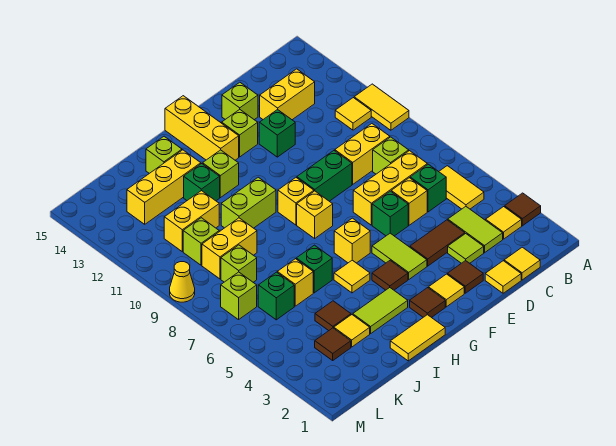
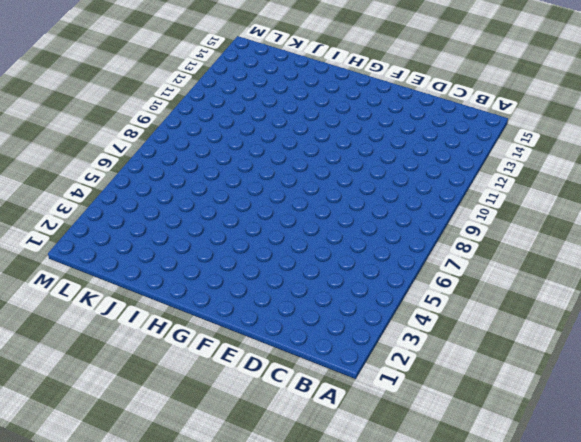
none -> brown 1x1 tile [505,193,541,226]
none -> yellow 1x2 tile [354,84,409,130]
none -> yellow 1x1 tile [486,207,522,239]
none -> yellow 1x2 tile [439,166,484,209]

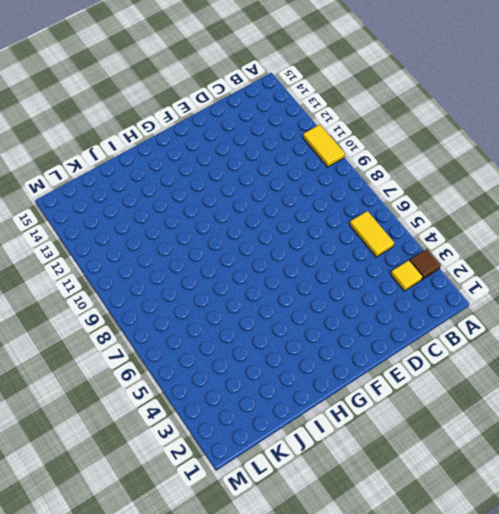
none -> yellow 1x1 tile [335,98,371,130]
none -> yellow 1x1 tile [504,247,540,280]
none -> lime 1x2 tile [448,207,503,253]
none -> green 1x1 brick [410,164,446,212]

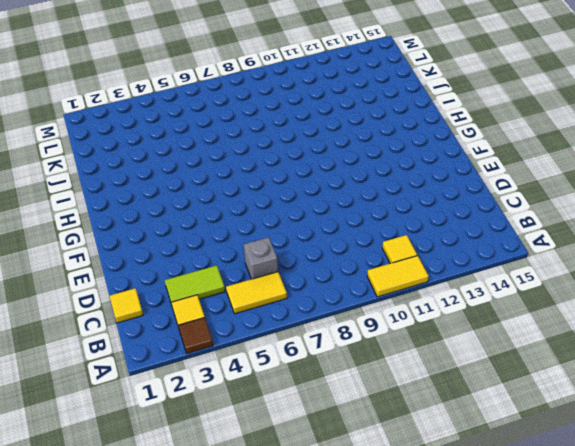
grey 1x1 brick [244,237,278,279] -> green 1x1 brick [410,164,446,212]
none -> yellow 1x3 brick [353,151,427,225]
none -> lime 1x1 brick [373,137,409,174]
none -> yellow 1x2 brick [335,124,390,184]
none -> yellow 1x2 brick [260,69,315,120]

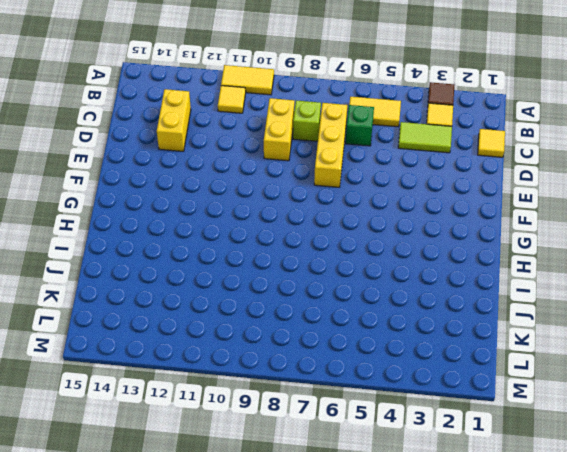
none -> yellow 1x1 tile [485,261,521,293]
none -> lime 1x1 tile [448,234,484,263]
none -> brown 1x2 tile [410,220,465,266]
none -> yellow 1x1 brick [391,178,427,225]

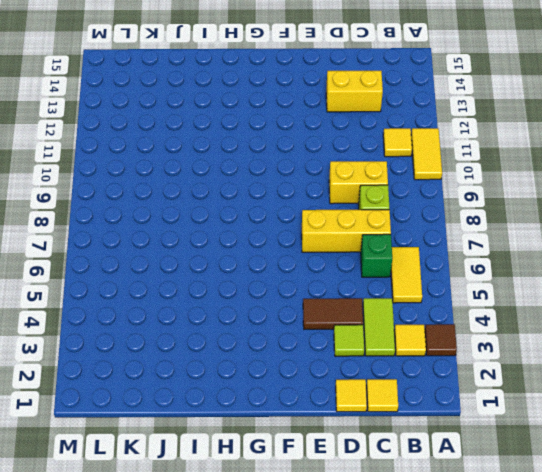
none -> yellow 1x1 brick [391,178,427,225]
none -> brown 1x1 tile [447,261,483,293]
none -> green 1x1 brick [372,191,408,236]
none -> green 1x2 brick [297,151,352,201]

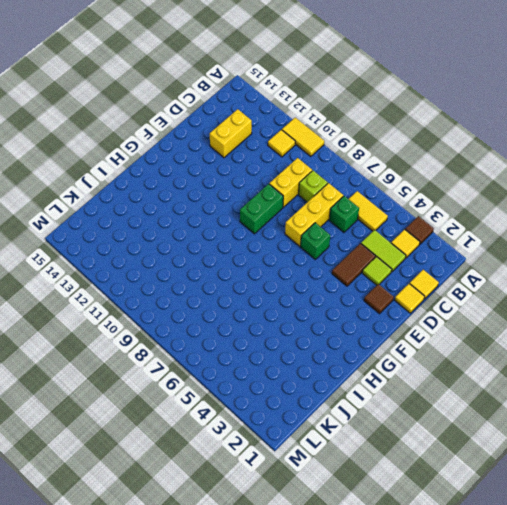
none -> yellow 1x1 brick [391,178,427,225]
none -> green 1x1 brick [259,109,295,157]
none -> lime 1x1 brick [222,82,258,120]
none -> yellow 1x1 tile [429,274,464,307]

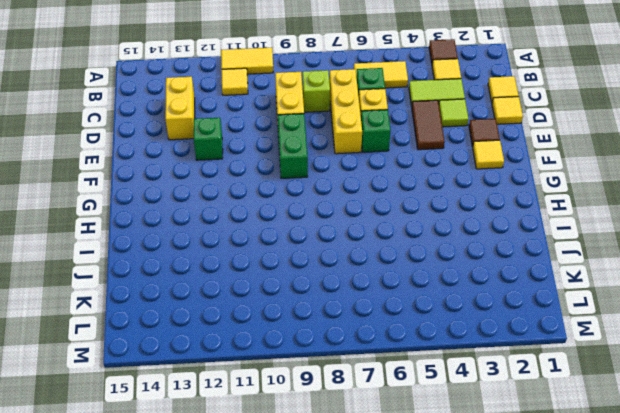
none -> lime 1x1 brick [222,82,258,120]
none -> lime 1x2 tile [372,233,427,279]
none -> lime 1x1 brick [222,109,258,157]
none -> brown 1x1 tile [410,288,445,318]

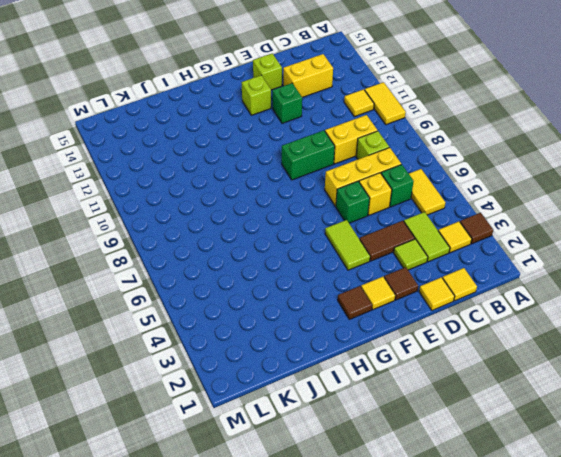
none -> brown 1x1 tile [372,261,408,290]
none -> yellow 1x1 brick [334,218,370,263]
none -> yellow 1x1 brick [297,191,333,238]
none -> yellow 1x1 brick [278,178,314,225]

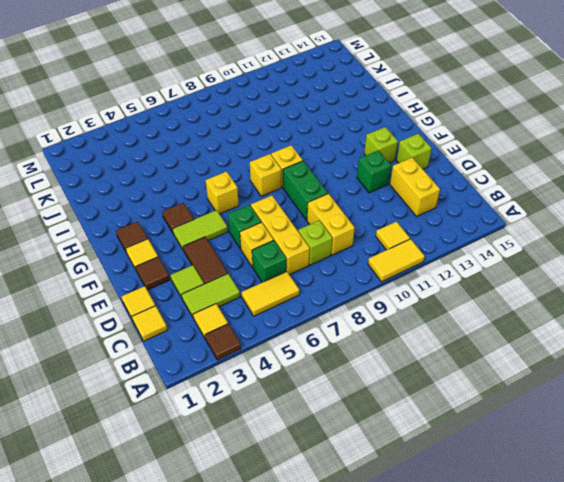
none -> yellow 1x3 brick [165,96,239,160]
none -> yellow 1x2 tile [390,315,445,361]
none -> lime 1x2 tile [353,288,408,334]
none -> yellow 1x1 tile [334,260,370,293]

